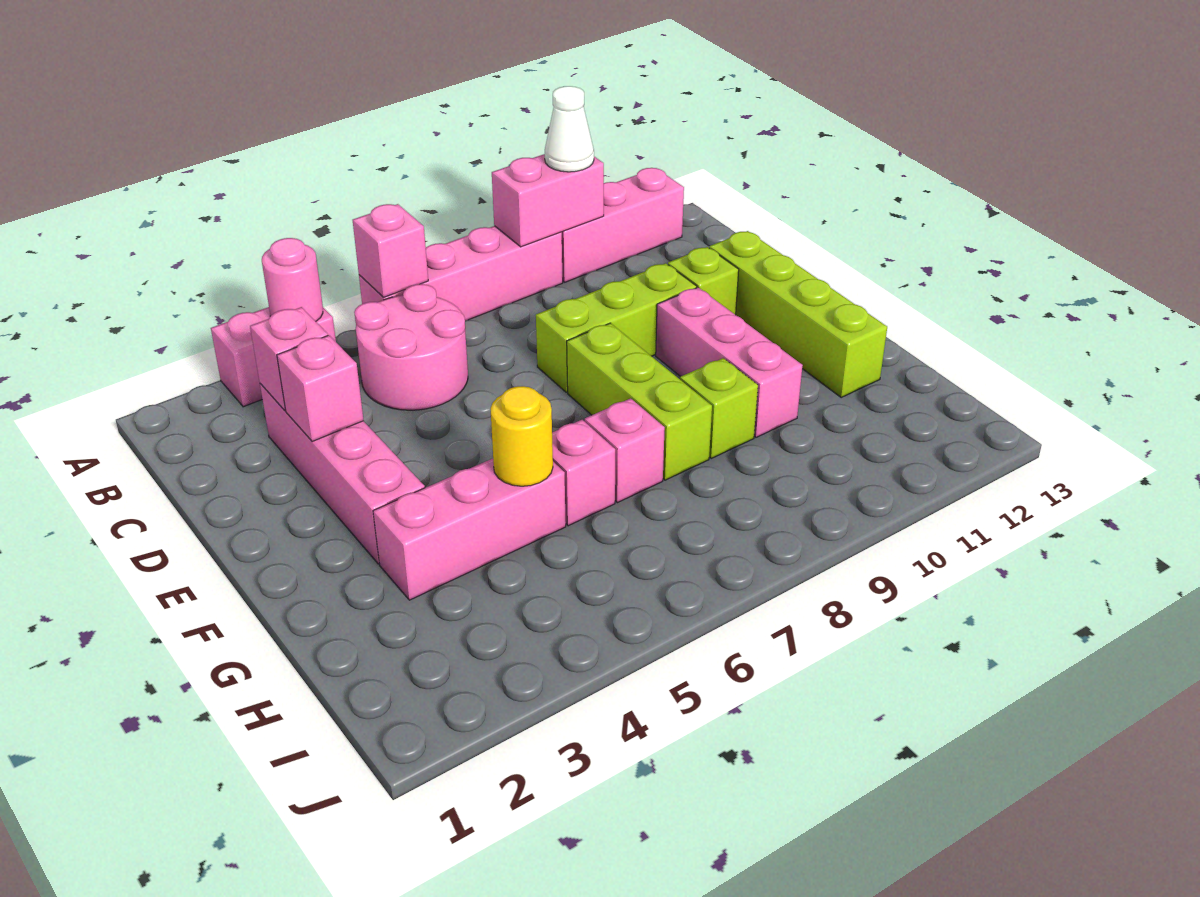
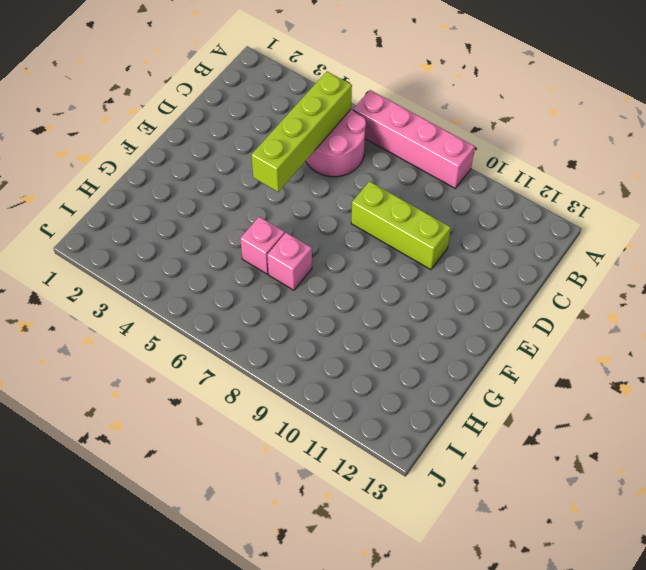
lime 1x4 brick [251,72,352,192] -> lime 1x4 brick moved to [709,231,887,397]
none -> pink 1x2 brick [211,307,336,407]
none -> pink 1x3 brick [561,168,684,282]
none -> pink 1x4 brick [260,384,425,564]

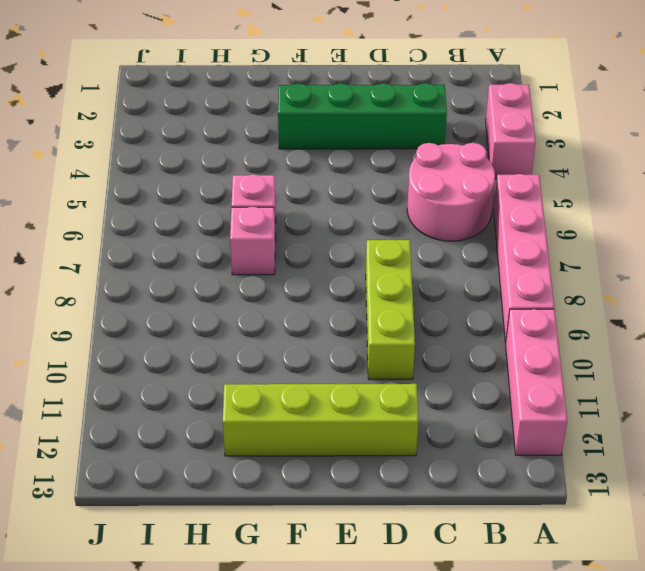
green 1x4 brick [278,83,447,149] -> pink 1x4 brick [260,384,425,564]
none -> lime 1x1 brick [668,247,739,315]
none -> lime 1x3 brick [567,323,712,480]
none -> pink 1x3 brick [656,287,803,437]

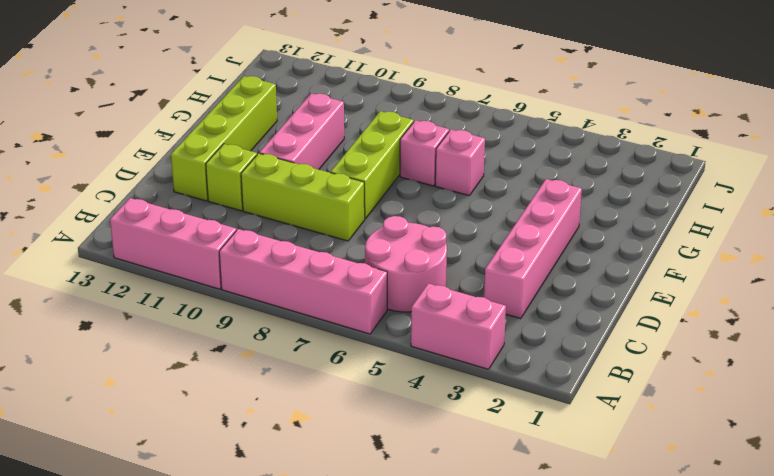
none -> pink 1x3 brick [373,459,566,600]
none -> lime 1x1 brick [680,358,758,458]
none -> pink 1x1 round brick [262,238,323,321]

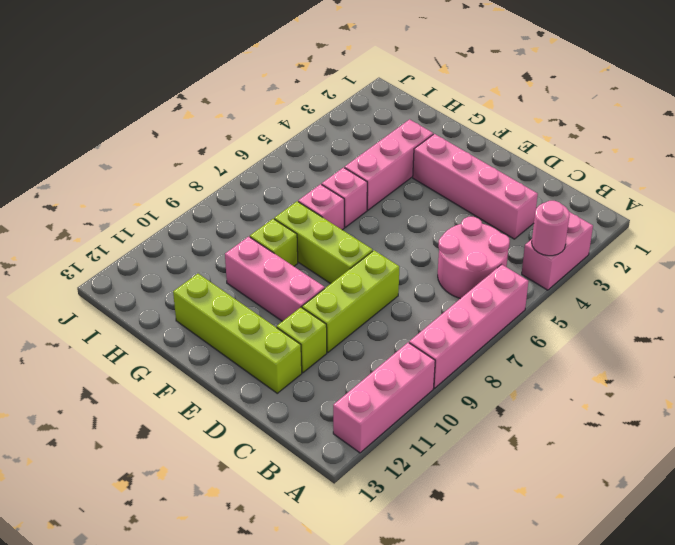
none -> pink 1x1 brick [353,204,428,297]
none -> pink 1x2 brick [492,154,604,247]
none -> pink 1x1 brick [250,307,328,411]

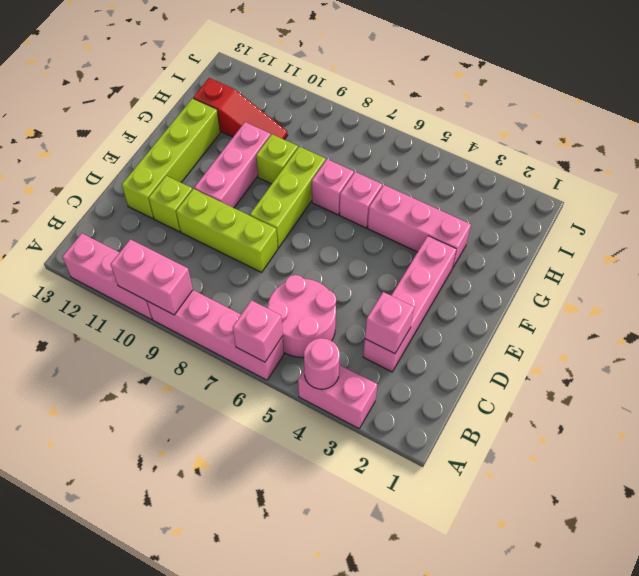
red 1x3 slope [193,78,288,140] -> none
none -> pink 1x1 brick [277,335,364,442]
none -> yellow 1x1 round brick [490,386,553,486]
none -> white 1x1 cone [545,86,594,172]

